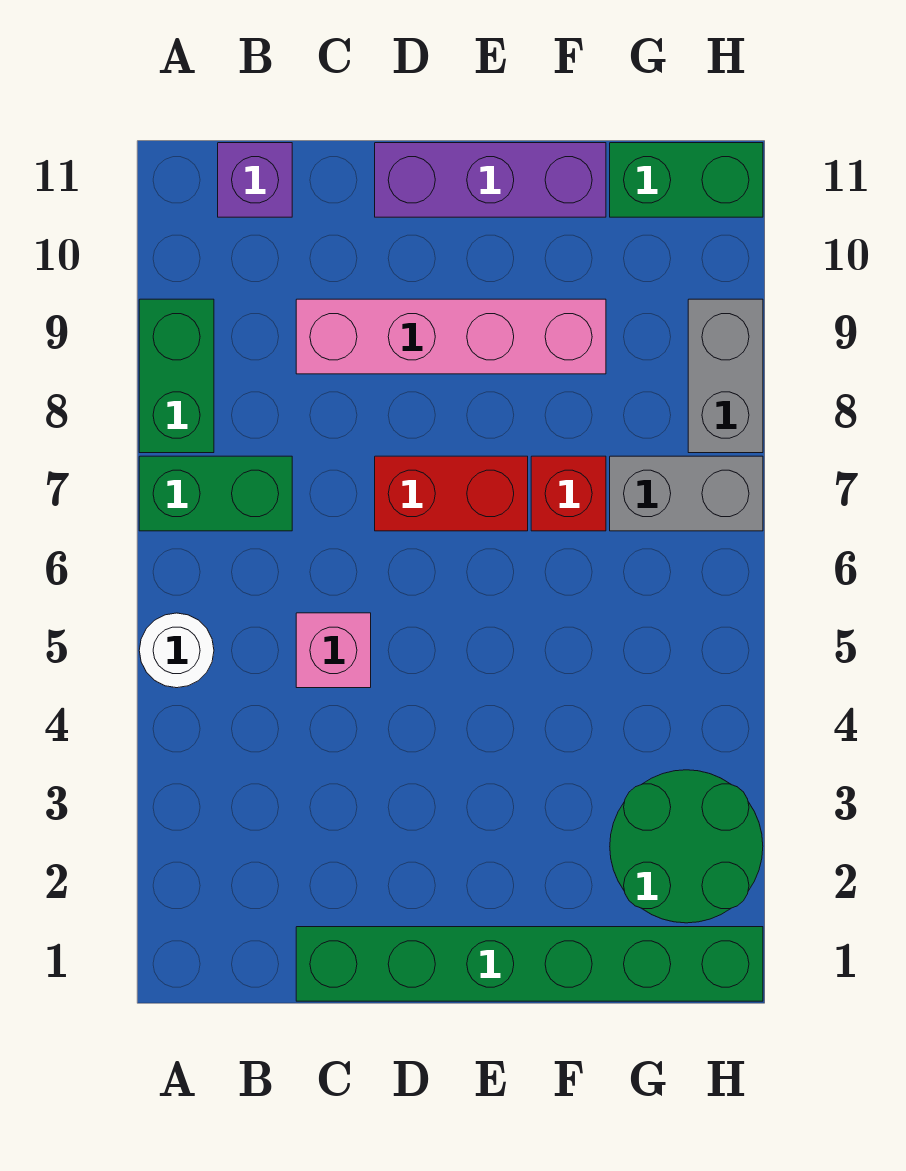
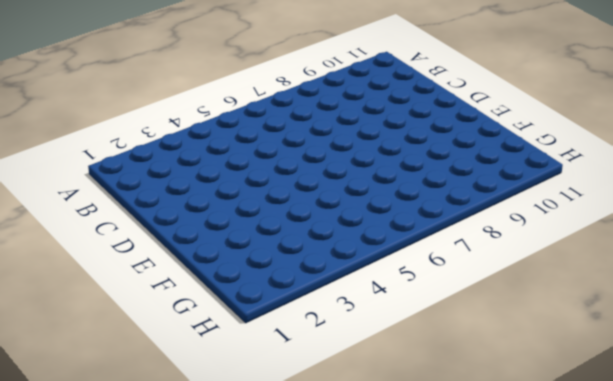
none -> white 1x1 round brick [139,613,214,688]
none -> green 1x2 brick [139,456,292,531]
none -> green 1x2 brick [139,299,214,453]

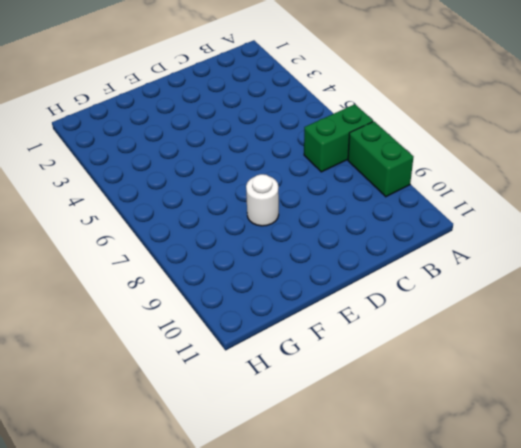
white 1x1 round brick [246,174,279,226] -> white 1x1 round brick moved to [139,613,214,688]
none -> purple 1x1 brick [218,143,292,217]
none -> green 1x6 brick [296,927,763,1001]
none -> pink 1x1 brick [296,613,371,688]

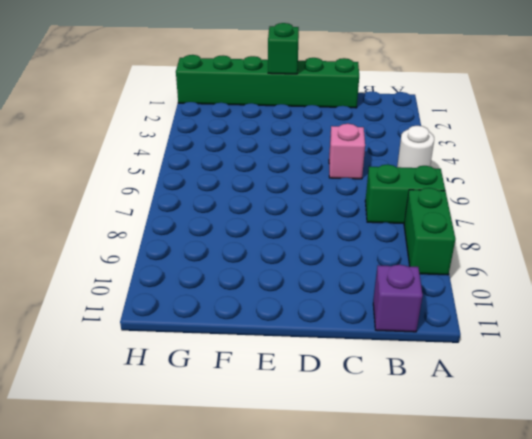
green 1x1 brick [268,23,299,74] -> none
none -> pink 1x4 brick [296,299,606,374]
none -> red 1x2 brick [375,456,528,531]
none -> purple 1x3 brick [375,143,606,217]

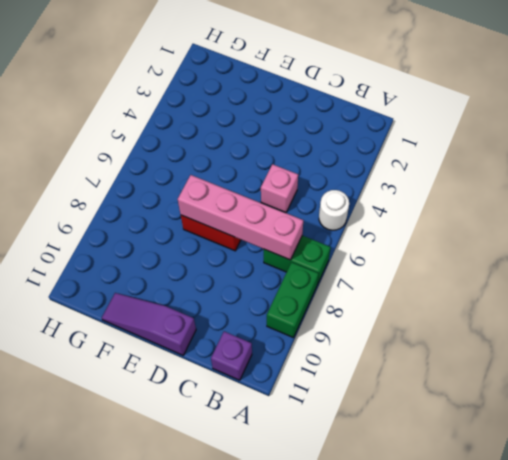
pink 1x4 brick [178,175,303,260] -> pink 1x4 brick moved to [296,299,606,374]
purple 1x3 slope [102,293,196,355] -> purple 1x3 brick [375,143,606,217]
none -> green 1x6 brick [296,927,763,1001]
none -> red 1x1 brick [531,456,606,531]
none -> green 2x2 round brick [610,770,763,923]

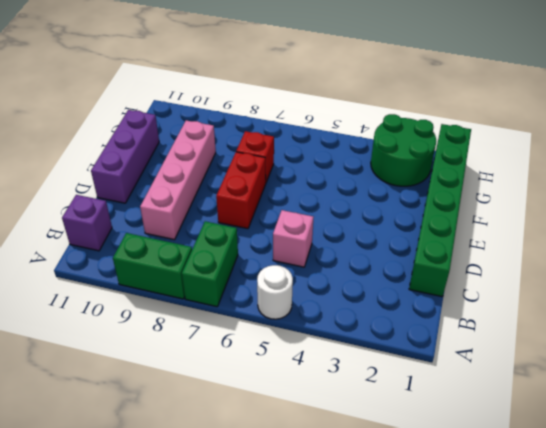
none -> grey 1x2 brick [610,456,763,531]
none -> green 1x2 brick [610,143,763,217]
none -> grey 1x2 brick [688,299,763,453]

